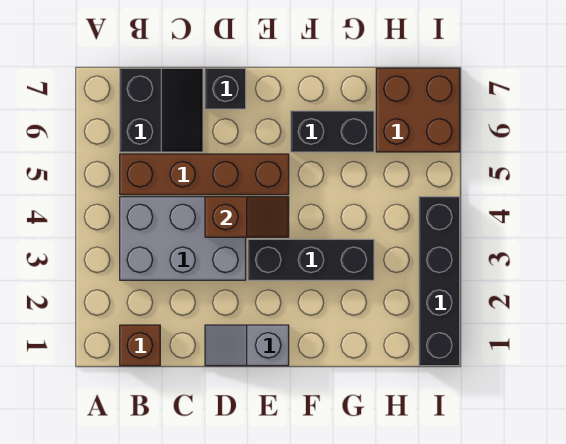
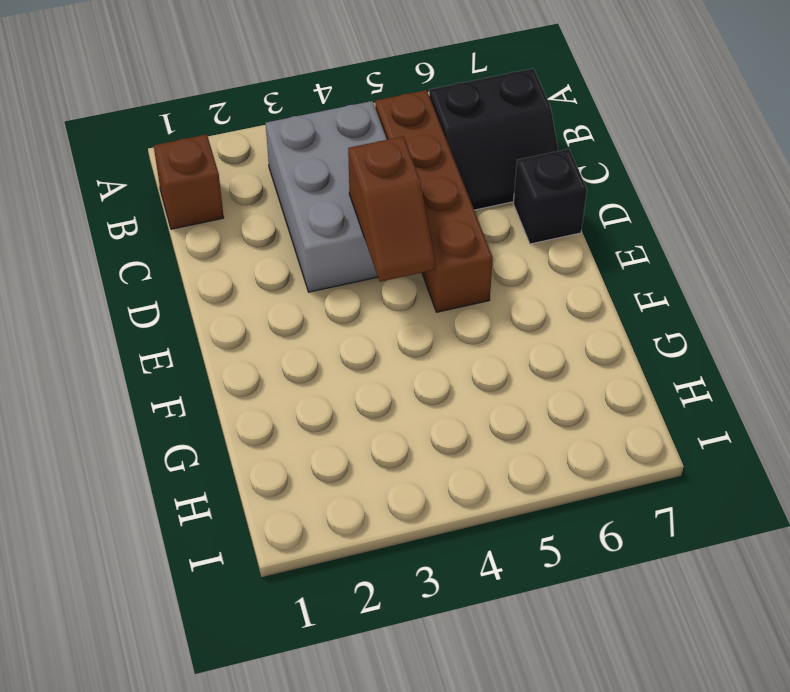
none -> grey 1x2 slope [205,325,289,366]
none -> black 1x3 brick [248,239,374,280]

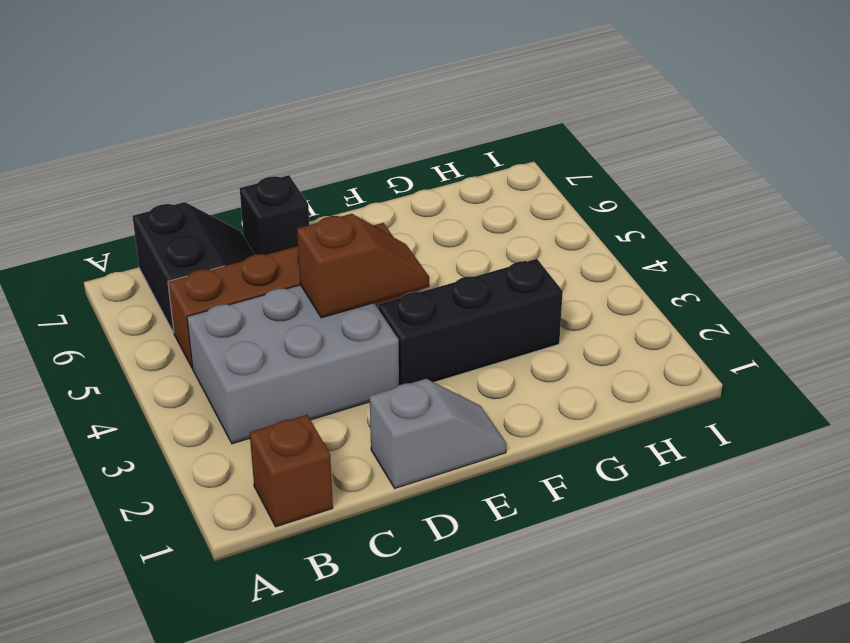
grey 1x2 slope [370,379,506,488] -> grey 1x2 slope turned to [205,325,289,366]
none -> black 1x2 brick [291,111,374,152]
none -> brown 2x2 brick [376,68,460,152]

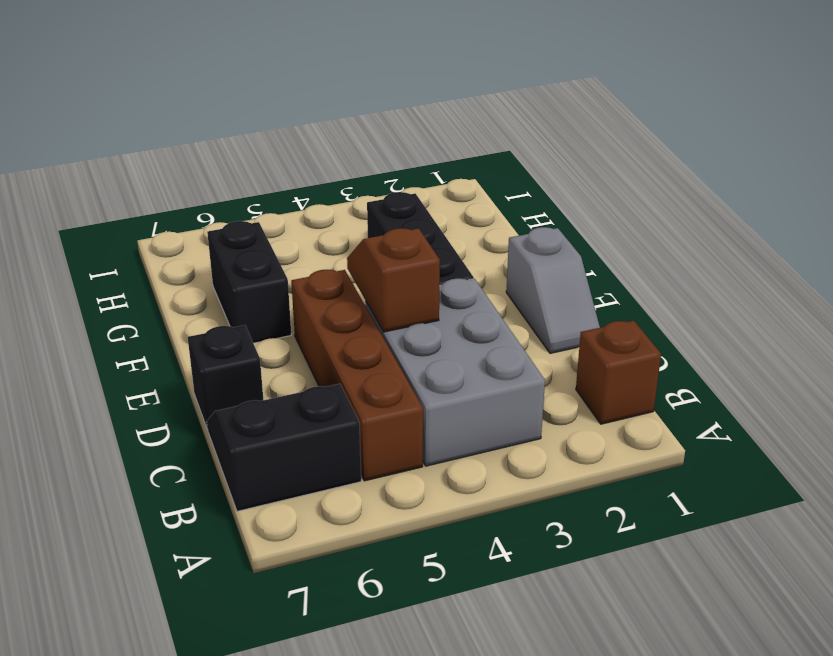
none -> brown 2x2 brick [376,68,460,152]
none -> black 1x4 brick [419,197,460,366]

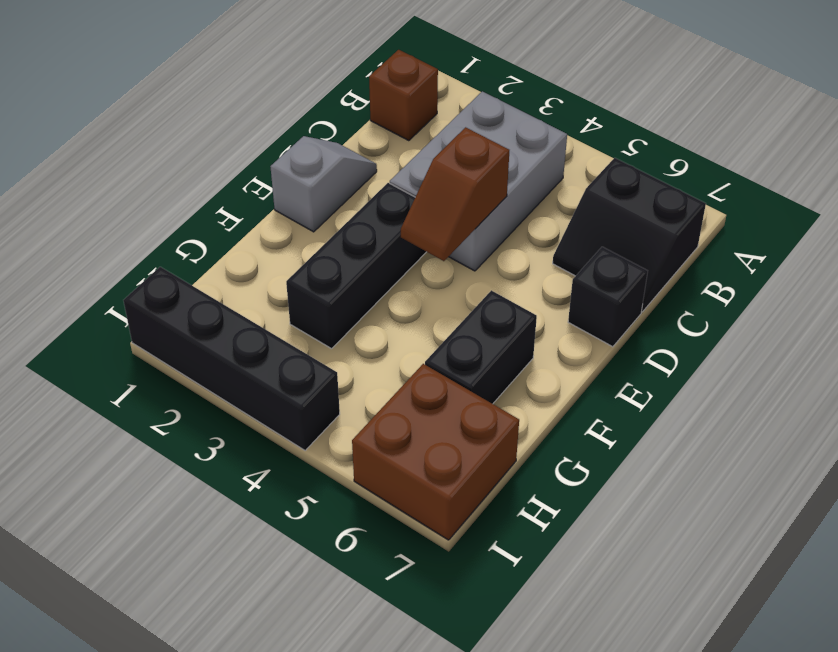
none -> brown 1x4 brick [120,154,289,195]

